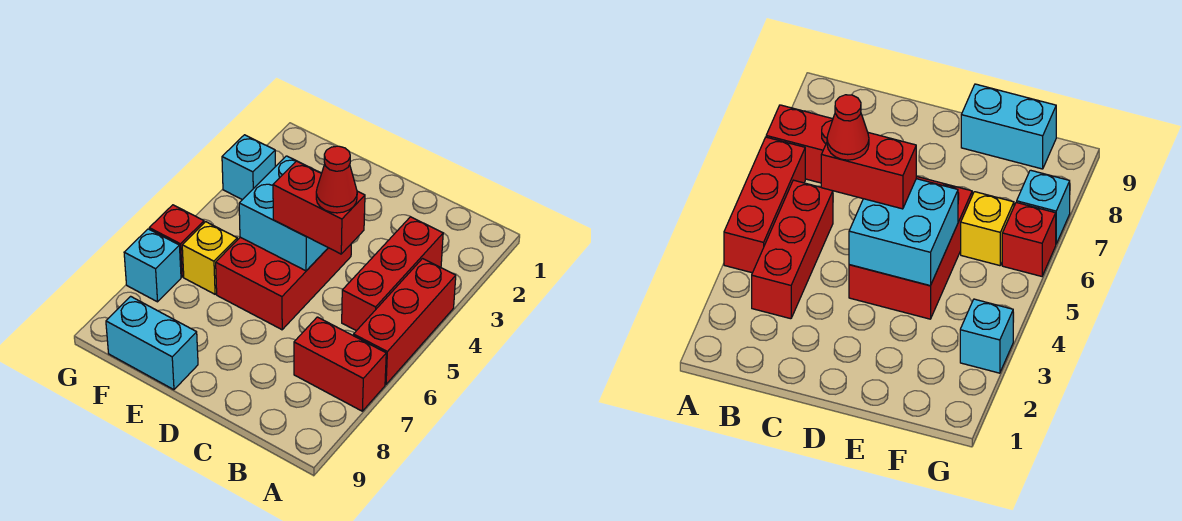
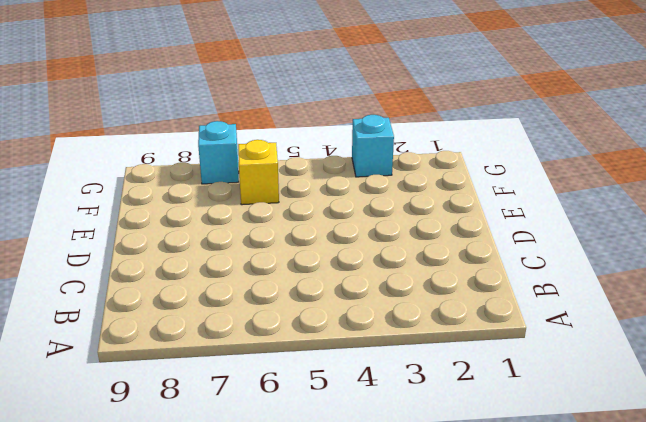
none -> red 1x3 brick [354,259,456,384]
none -> red 1x2 brick [294,317,386,411]
none -> red 1x3 brick [342,217,443,331]

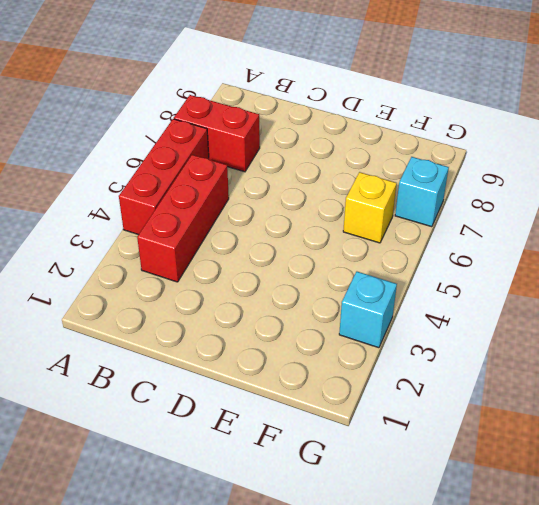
none -> red 2x3 brick [216,237,351,330]
none -> cyan 1x2 brick [106,296,198,390]
none -> red 1x1 brick [149,205,204,277]

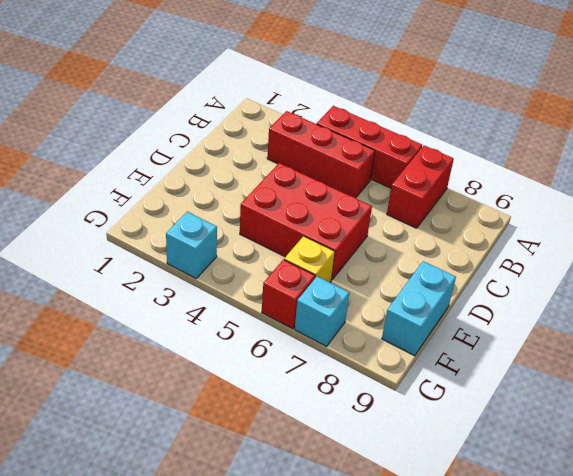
none -> cyan 2x2 brick [239,156,328,271]
none -> red 1x2 brick [273,161,365,254]
none -> red 1x1 cone [316,146,357,213]

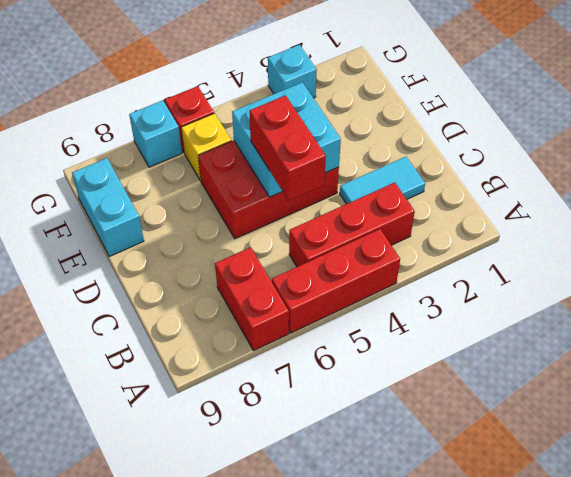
cyan 1x2 tile [340,157,425,204] -> none
none -> red 1x1 cone [316,146,357,213]

